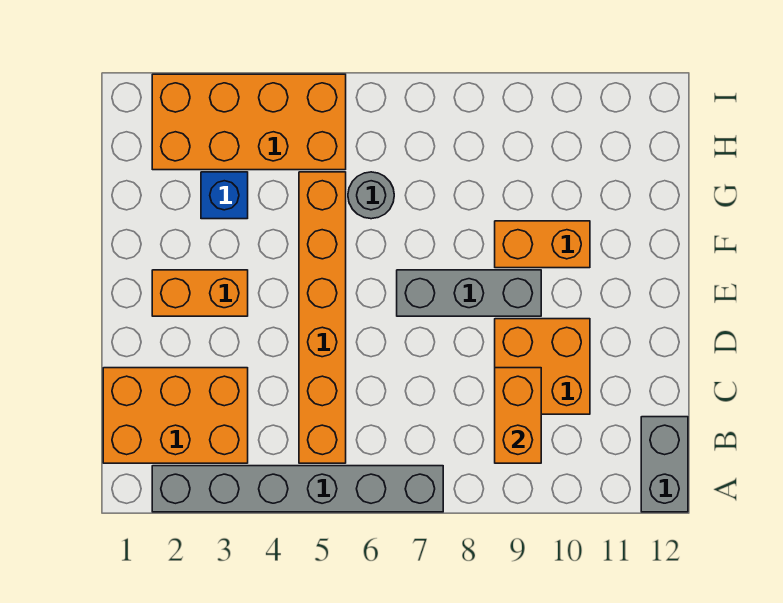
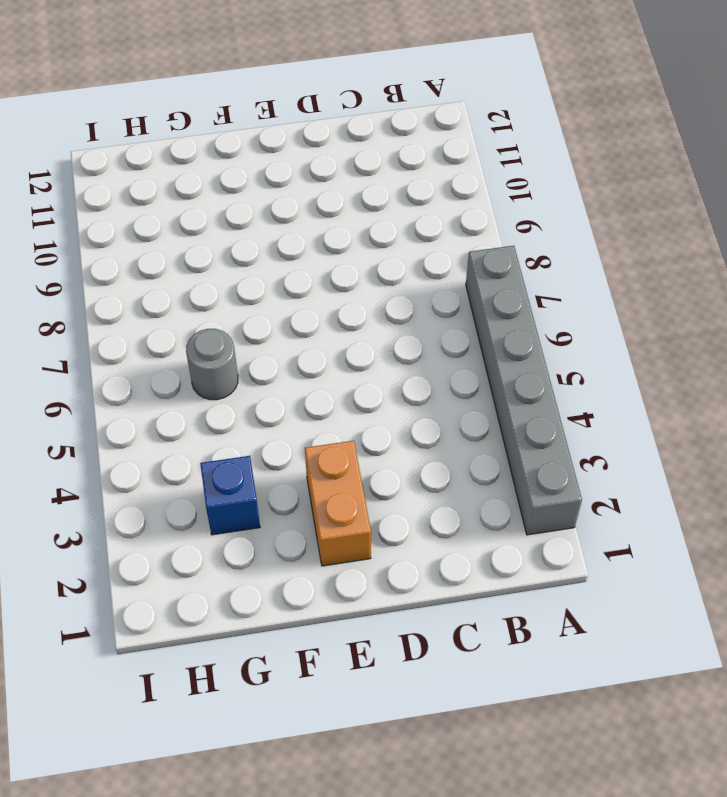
none -> grey 1x2 brick [641,417,688,512]
none -> orange 2x3 brick [103,368,248,463]
none -> orange 1x6 brick [299,172,346,463]

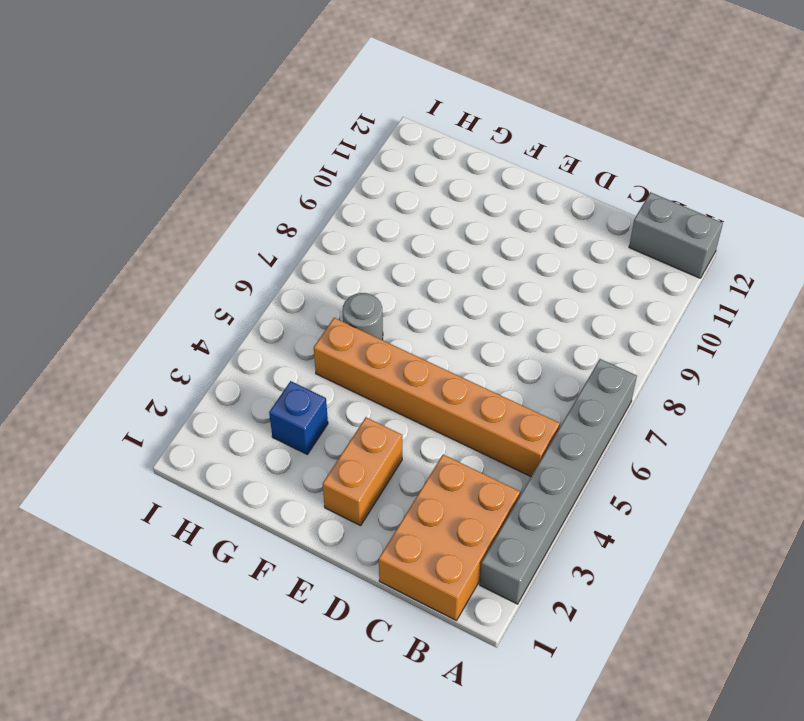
none -> orange 2x2 brick [495,319,590,414]
none -> grey 1x3 brick [397,270,541,316]
none -> orange 1x2 brick [495,221,590,268]

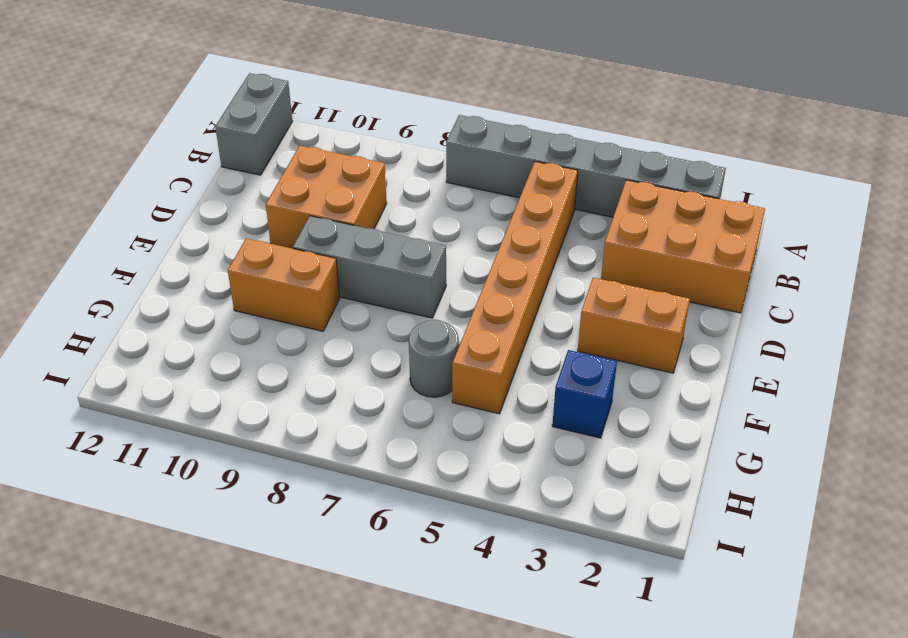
none -> orange 2x4 brick [152,74,346,170]
none -> orange 1x2 brick [495,368,541,463]

